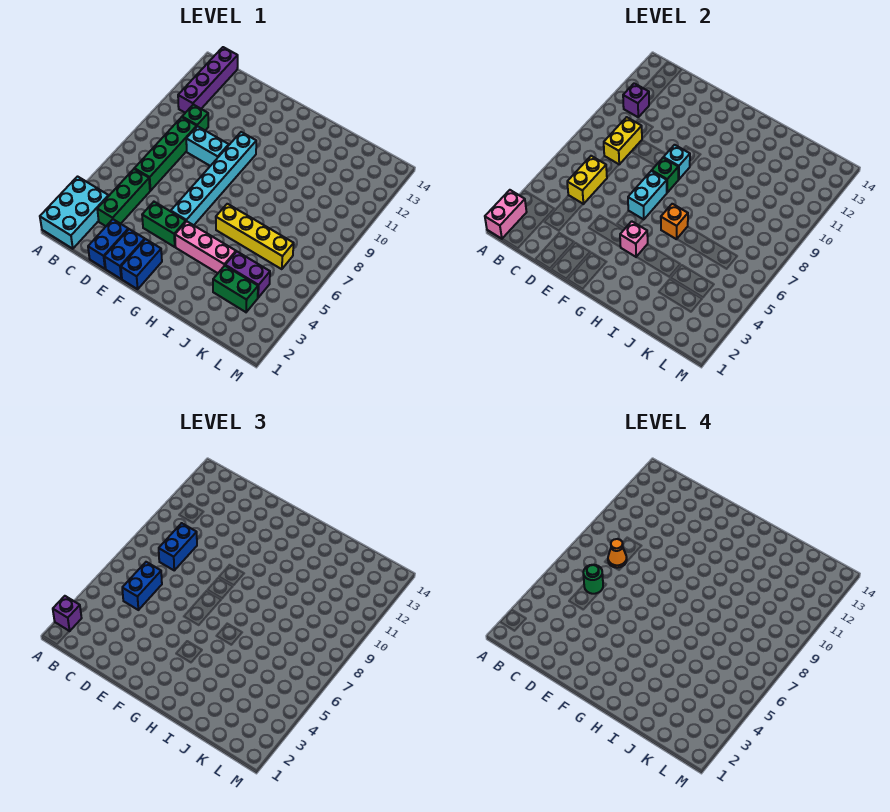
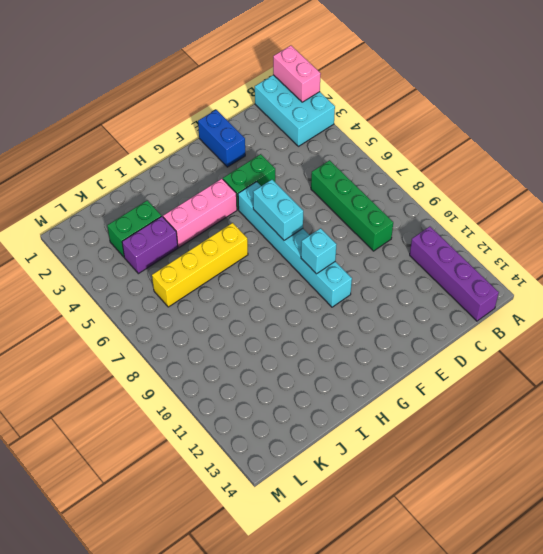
none -> green 1x3 brick [97,169,150,226]
none -> green 1x1 brick [182,105,208,130]
none -> blue 1x2 brick [88,219,128,269]

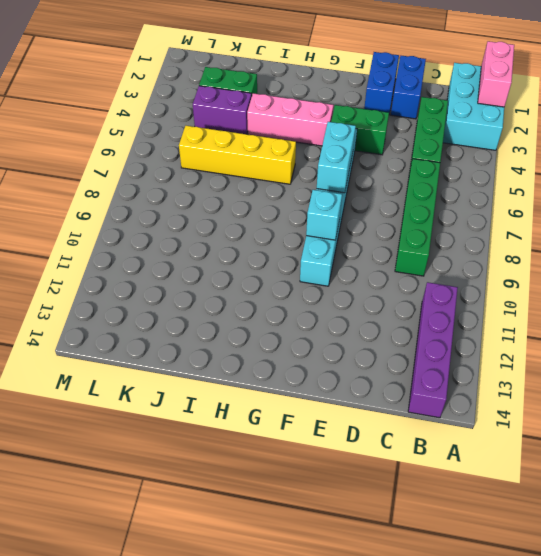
none -> green 1x1 brick [182,105,208,130]
none -> cyan 1x2 brick [186,126,229,166]
none -> blue 1x2 brick [121,239,162,289]

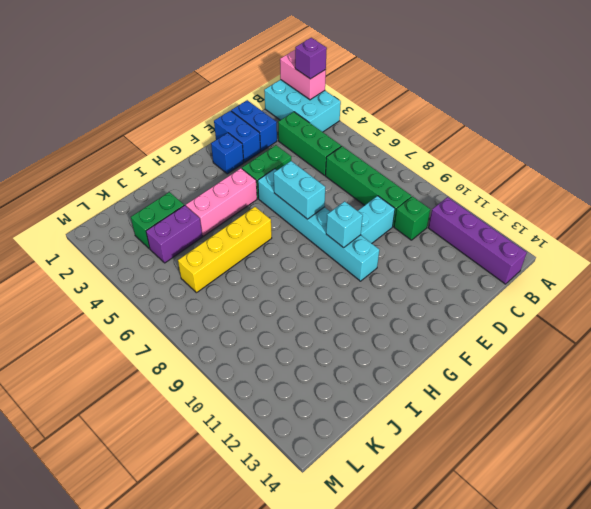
blue 1x1 brick [211,133,244,174] -> blue 1x2 brick [121,239,162,289]
none -> purple 1x1 brick [623,83,649,117]
none -> yellow 1x2 brick [567,156,607,204]
none -> yellow 1x2 brick [604,117,642,164]

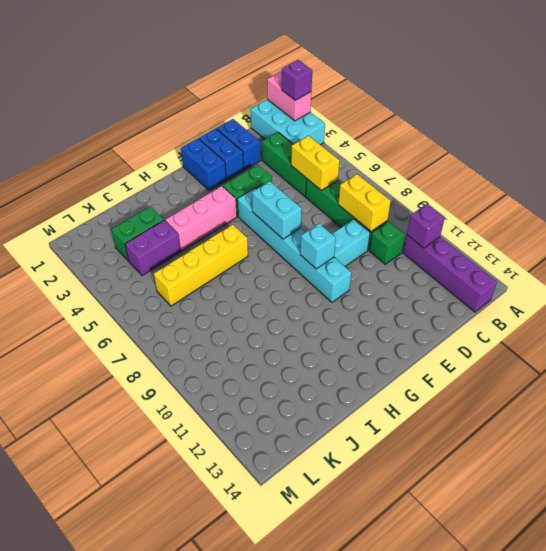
none -> green 1x1 brick [652,158,679,193]
none -> pink 1x1 brick [620,221,648,257]
none -> orange 1x1 brick [661,204,688,239]

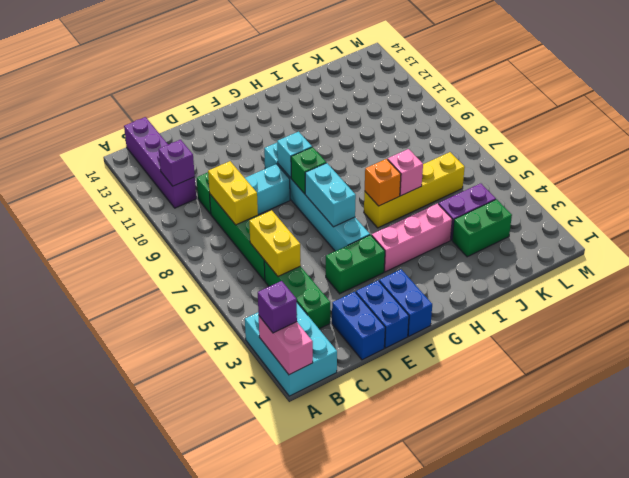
pink 1x1 brick [388,149,423,196] -> pink 1x1 brick moved to [620,221,648,257]
none -> blue 1x2 brick [122,562,162,610]
none -> blue 1x2 brick [159,523,197,570]
none -> green 1x1 round brick [583,565,603,594]

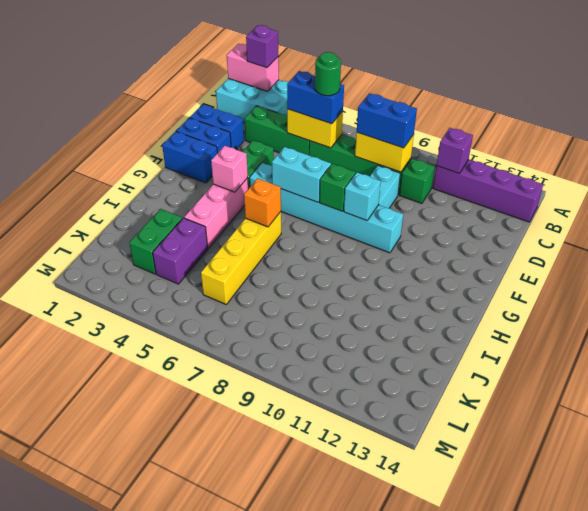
none -> orange 1x1 cone [608,539,627,568]

